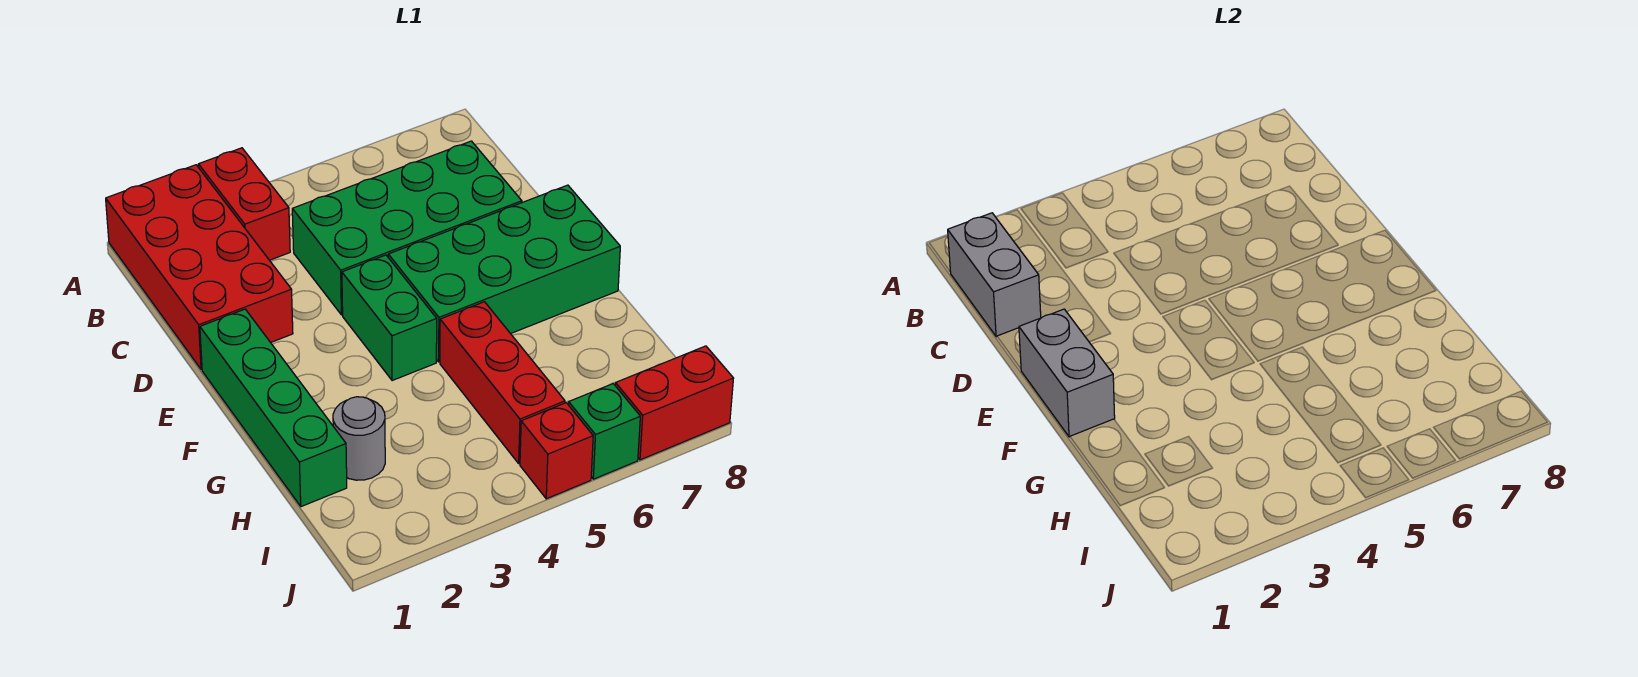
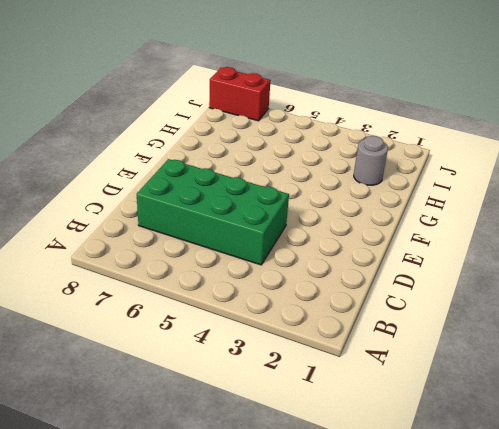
none -> red 2x4 brick [106,165,293,369]
none -> red 1x2 brick [198,148,290,260]
none -> green 1x4 brick [200,309,347,507]

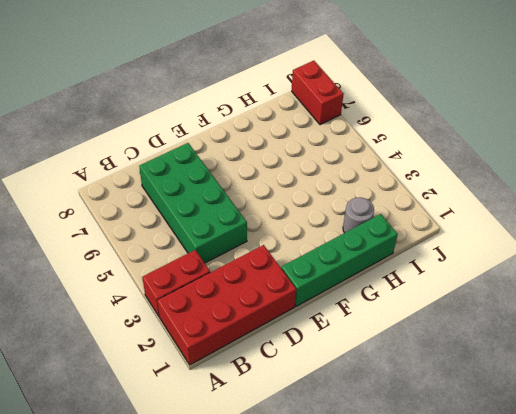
none -> green 1x2 brick [342,255,437,381]
none -> green 2x4 brick [388,185,620,362]
none -> red 1x3 brick [440,302,565,464]

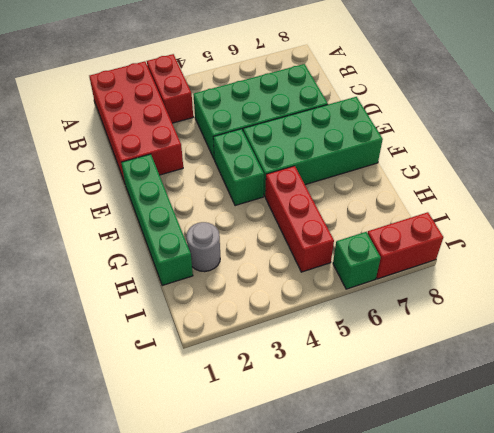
none -> red 1x1 brick [520,403,593,499]
none -> grey 1x2 brick [948,213,1041,337]
none -> grey 1x2 brick [1019,309,1115,437]

